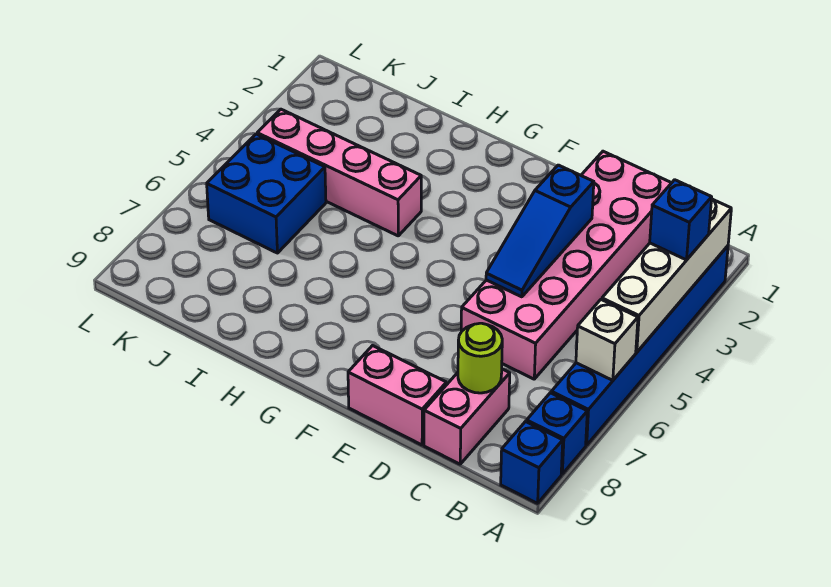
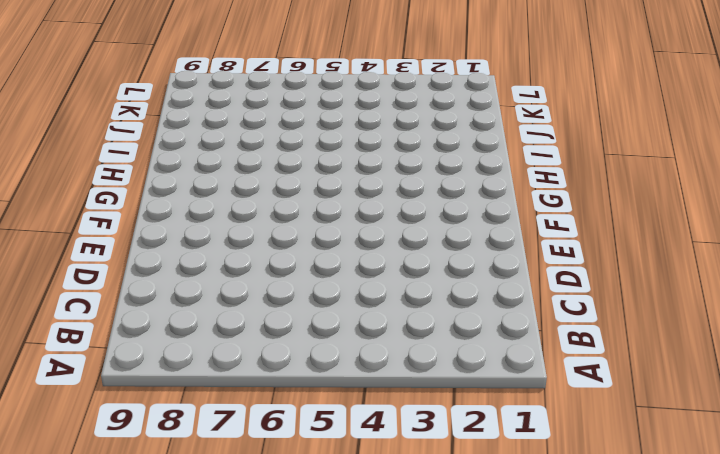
none -> blue 1x6 brick [551,246,728,445]
none -> blue 1x1 brick [527,393,587,474]
none -> blue 1x1 brick [501,422,563,503]

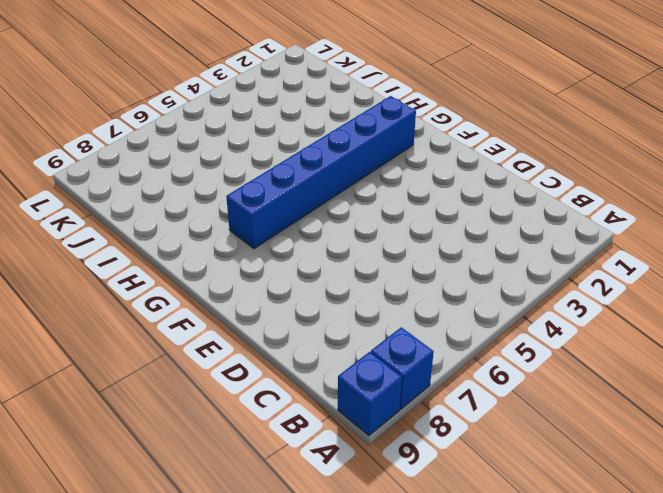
blue 1x6 brick [226,96,416,249] -> blue 1x6 brick moved to [551,246,728,445]
none -> pink 2x6 brick [461,151,671,379]
none -> pink 1x2 brick [424,369,510,464]
none -> pink 1x2 brick [348,346,446,445]

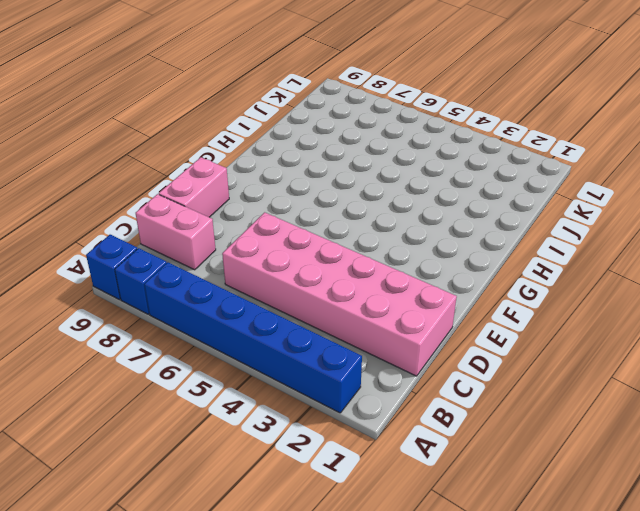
none -> pink 1x4 brick [257,109,421,236]
none -> blue 2x2 brick [207,134,326,253]
none -> white 1x4 brick [602,199,731,352]

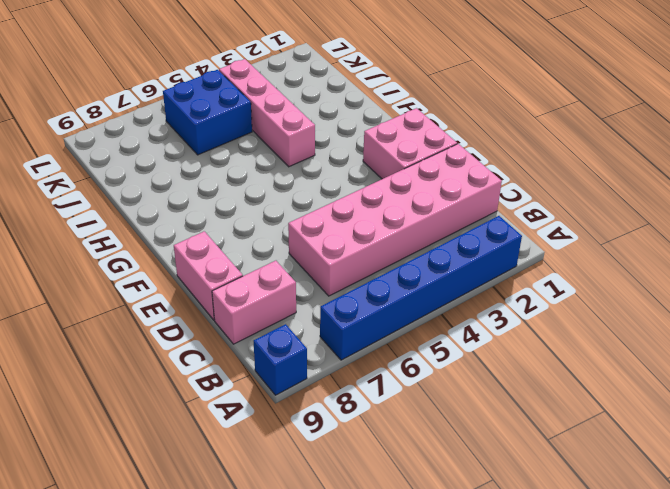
pink 2x2 brick [363,108,457,179] -> none
none -> blue 1x1 brick [527,393,587,474]
none -> white 1x4 brick [602,199,731,352]
none -> white 1x1 brick [576,300,638,380]

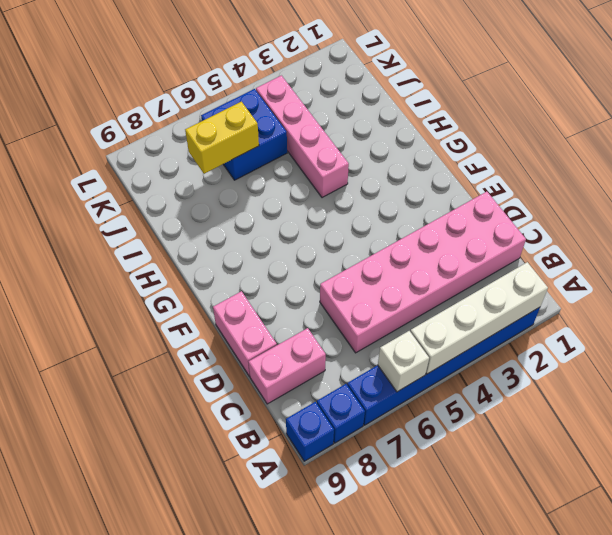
yellow 1x2 brick [185,102,259,174] -> none
none -> lime 1x1 round brick [458,323,502,393]
none -> blue 1x3 slope [486,165,594,297]
none -> blue 1x1 brick [650,180,712,260]

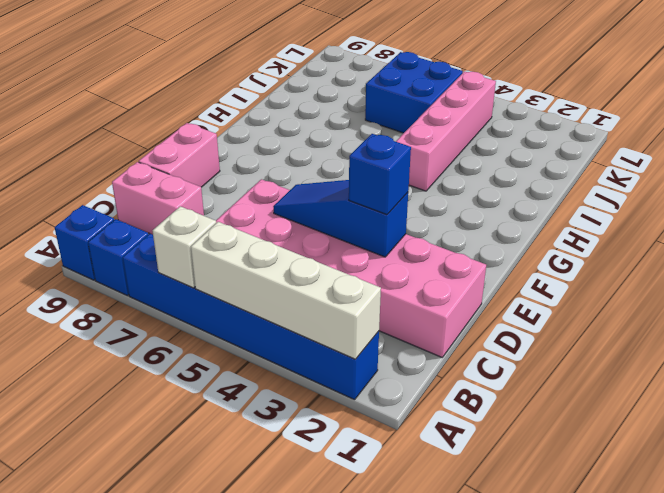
blue 1x1 brick [349,134,411,215] -> blue 1x1 brick moved to [650,180,712,260]
none -> lime 1x1 round brick [458,323,502,393]

